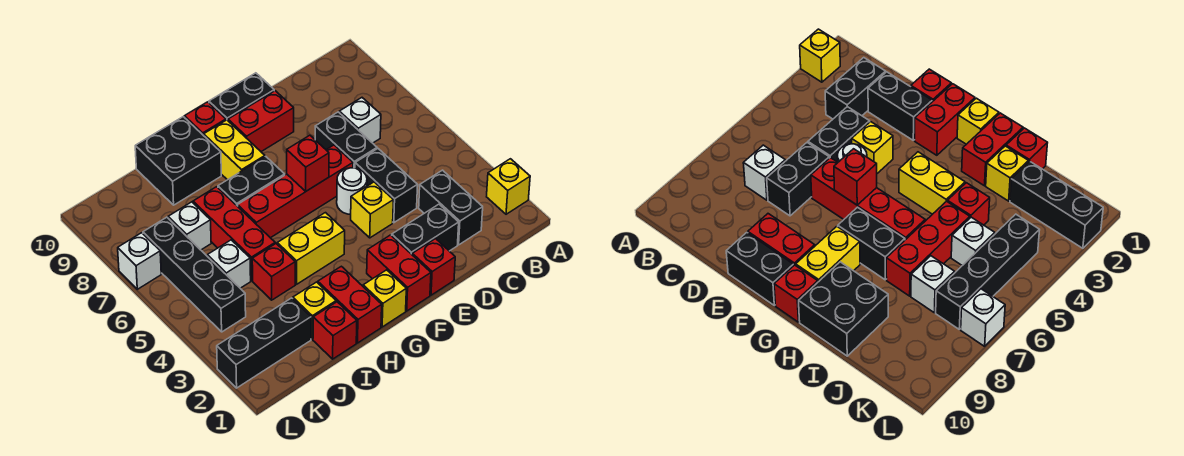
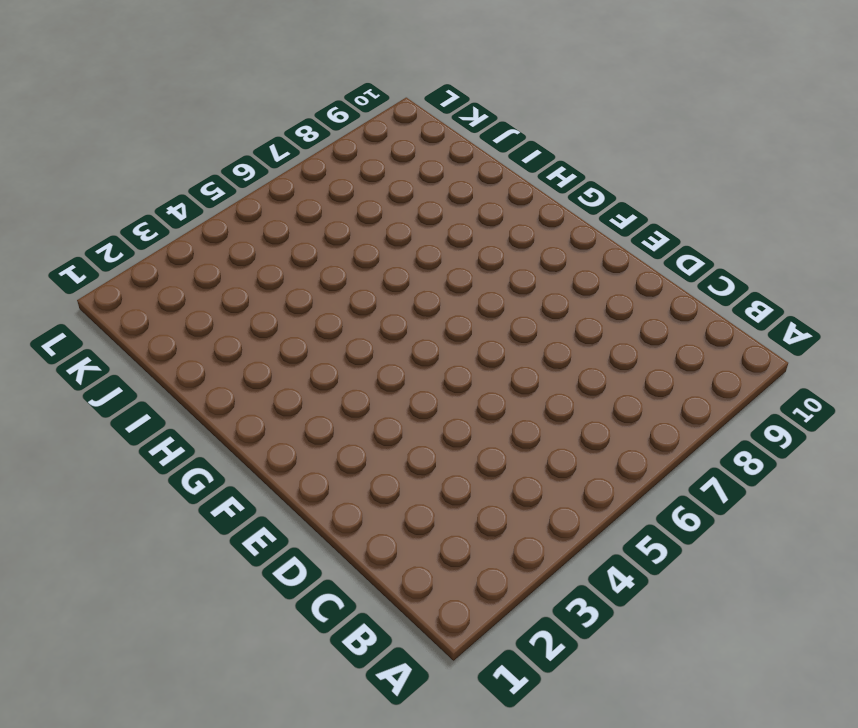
none -> yellow 1x1 brick [487,159,530,214]
none -> black 1x2 brick [419,170,483,245]
none -> white 1x1 brick [339,98,381,143]
none -> black 1x2 brick [392,204,459,254]

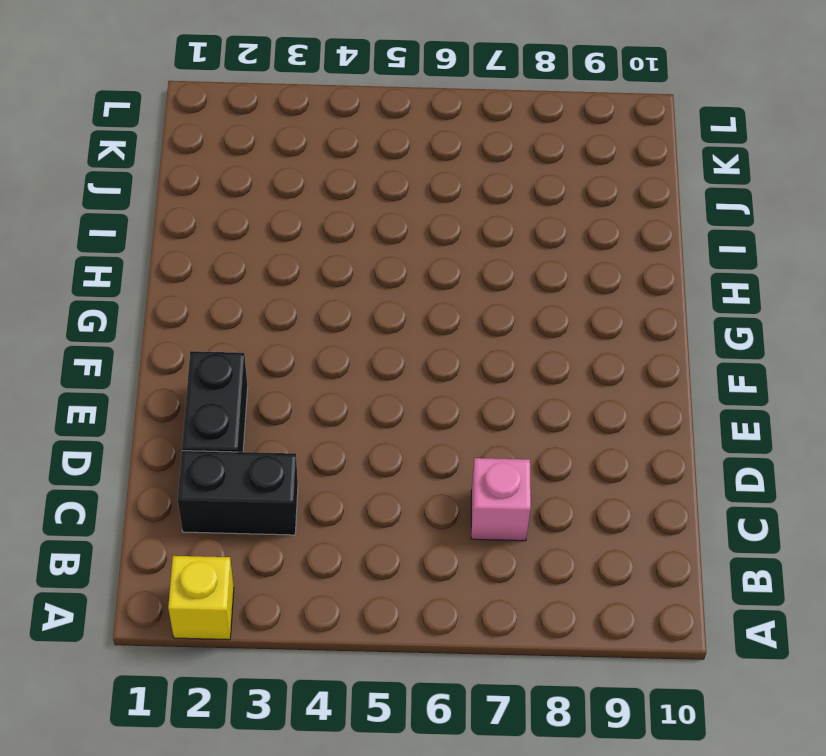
pink 1x1 brick [471,458,531,541] -> white 1x1 brick [339,98,381,143]
none -> black 1x2 brick [355,149,418,223]
none -> black 1x2 brick [315,112,377,168]
none -> red 1x1 brick [412,239,455,295]
none -> yellow 1x1 brick [351,182,393,238]

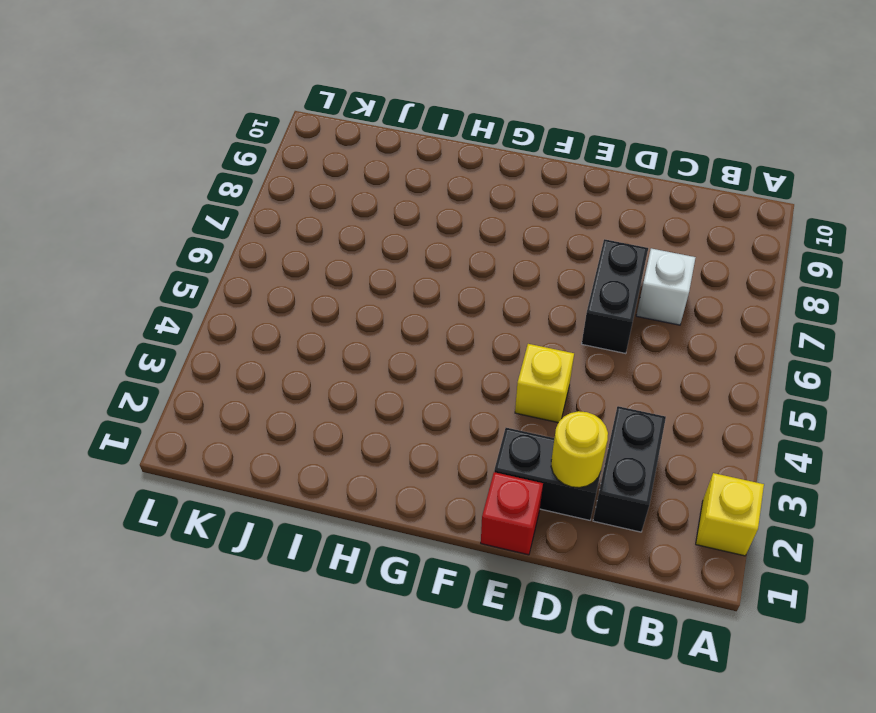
yellow 1x1 round brick [551,411,608,488] -> none
none -> black 1x2 brick [355,149,418,223]
none -> white 1x1 round brick [337,168,367,215]
none -> red 1x4 brick [238,145,353,238]
none -> red 1x2 brick [228,91,294,152]

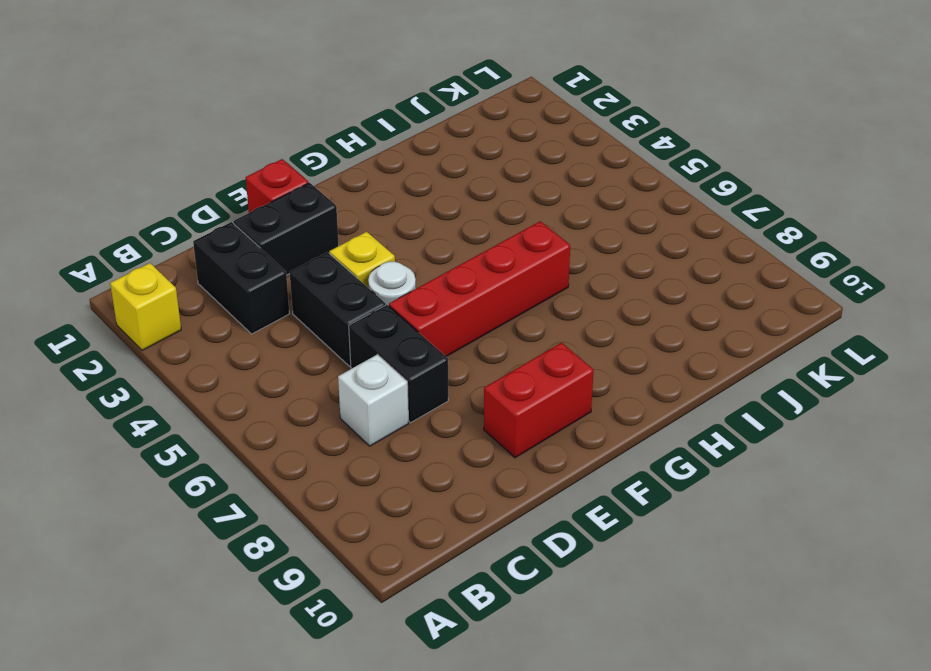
none -> black 1x2 brick [209,73,274,120]
none -> red 1x2 brick [367,235,431,311]
none -> yellow 1x1 brick [363,270,406,327]
none -> yellow 1x2 brick [277,213,345,284]

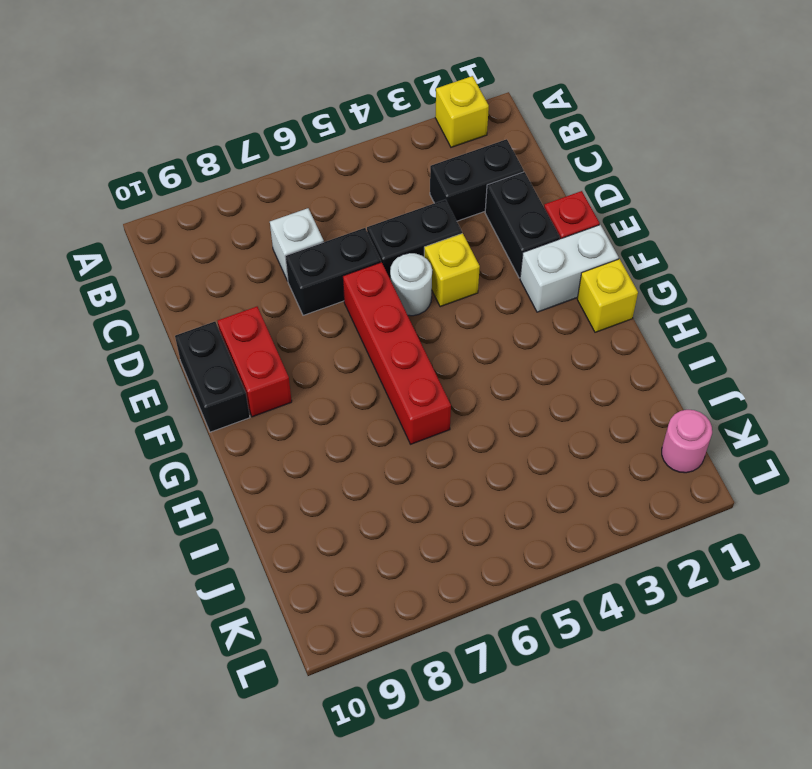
white 1x2 brick [520,225,619,312] -> red 1x2 brick [367,235,431,311]
pink 1x1 round brick [662,410,712,473] -> none
none -> yellow 1x2 brick [277,213,345,284]
none -> black 1x2 brick [218,157,285,206]
none -> yellow 1x2 brick [204,120,265,180]
none -> red 1x1 brick [184,102,226,136]

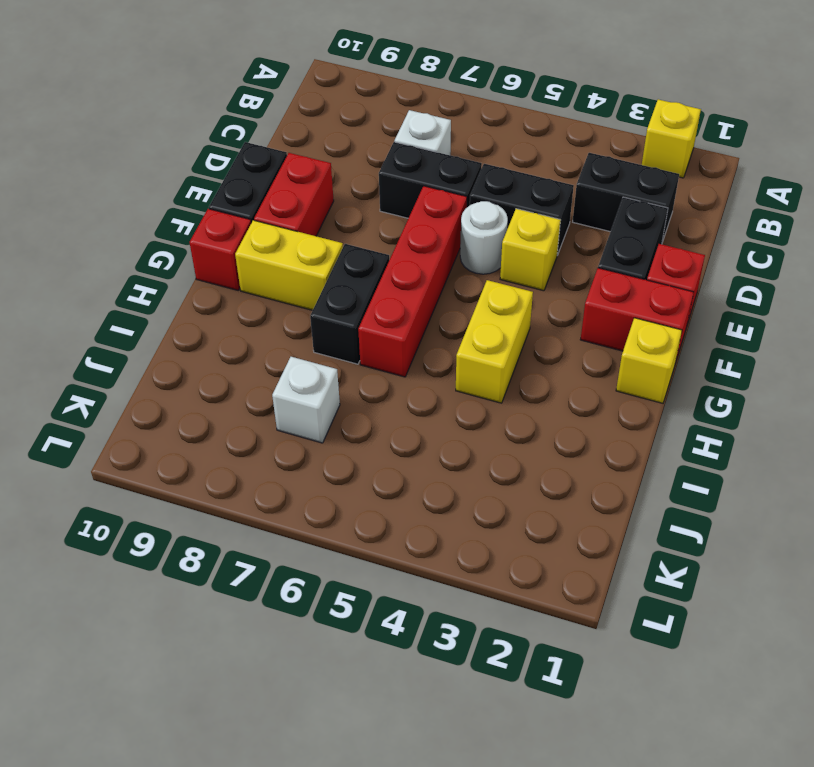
none -> red 1x2 brick [318,266,382,343]
none -> black 2x2 brick [135,117,221,205]
none -> red 1x1 brick [313,302,357,359]
none -> yellow 1x1 brick [293,282,336,339]

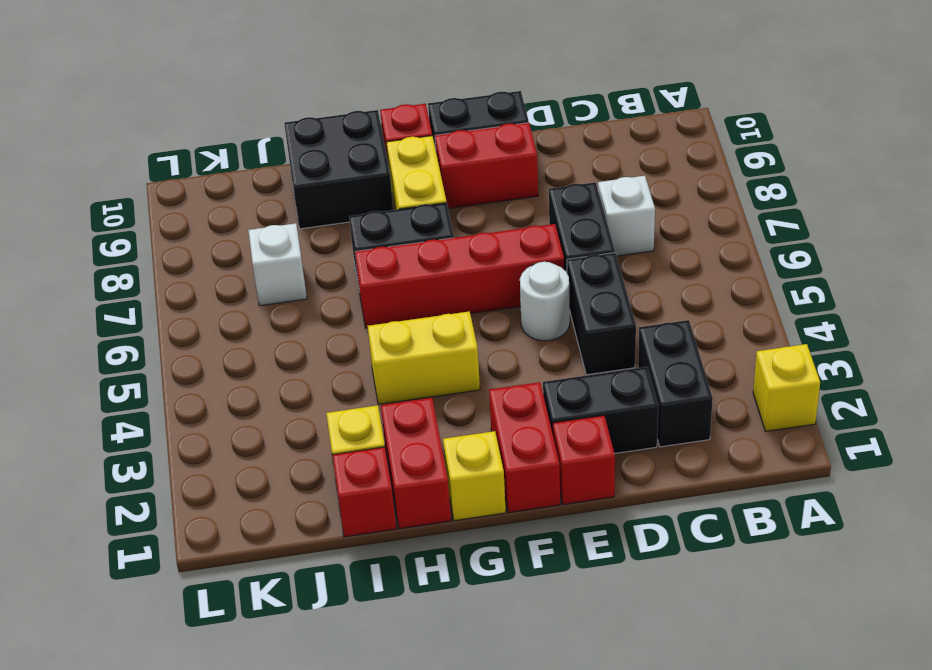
none -> yellow 1x1 brick [351,182,393,238]
none -> red 1x1 brick [252,244,295,300]
none -> red 1x3 brick [193,187,275,281]
none -> black 1x3 brick [217,298,311,388]

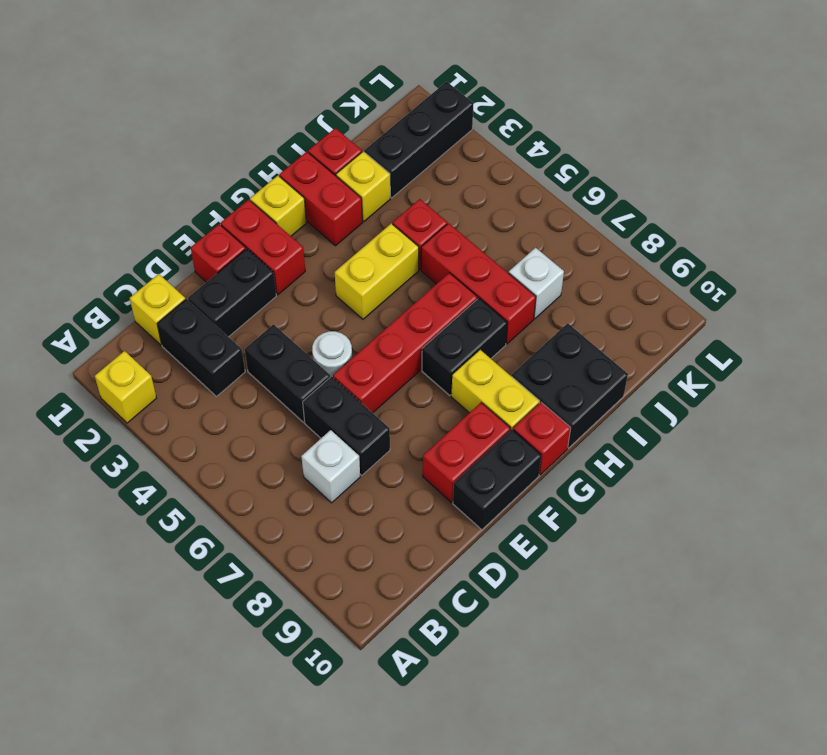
yellow 1x1 brick [130,274,186,345] -> yellow 1x1 brick moved to [351,182,393,238]
none -> white 1x1 brick [207,240,251,288]
none -> black 1x4 brick [143,217,246,332]
none -> white 1x1 brick [118,233,161,289]
none -> red 1x1 brick [287,135,329,192]

